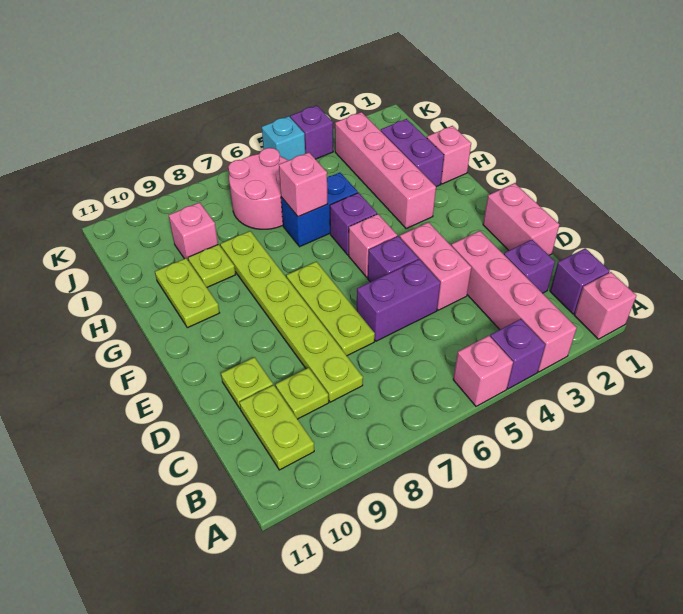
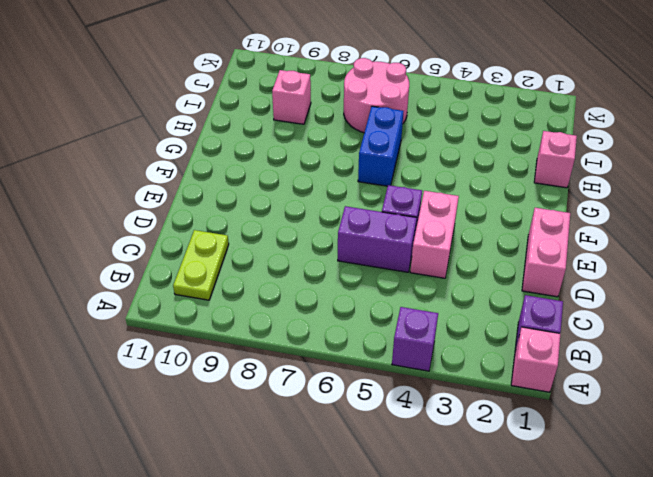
blue 1x2 brick [358,106,403,186] -> blue 1x2 brick turned to [281,173,358,247]
none -> pink 1x4 brick [451,231,577,372]
none -> pink 1x1 brick [453,336,513,406]
none -> purple 1x1 brick [504,240,555,293]

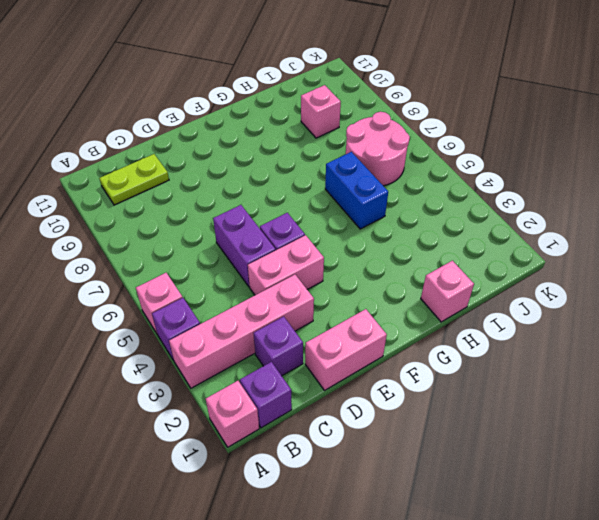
none -> lime 1x6 plate [220,231,363,402]
none -> lime 1x1 plate [276,368,329,419]
none -> lime 1x3 plate [286,261,375,356]

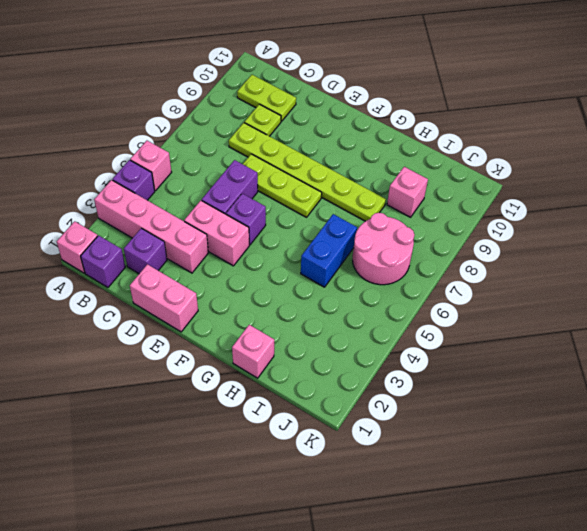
none -> lime 1x1 plate [221,357,273,408]
none -> pink 1x1 brick [349,214,397,277]
none -> pink 1x4 brick [335,112,436,229]

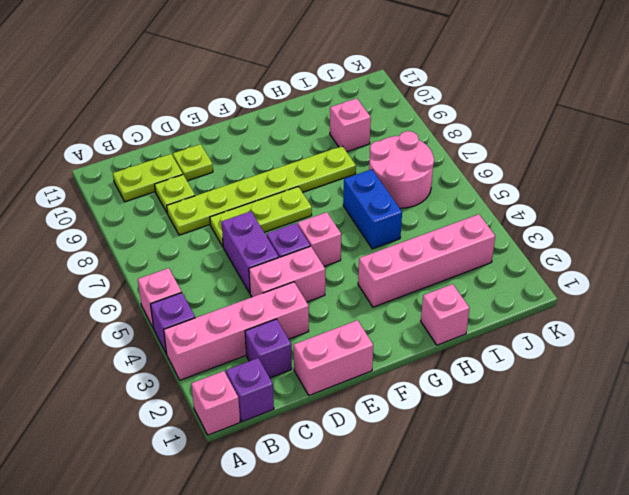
none -> purple 1x1 brick [330,193,377,255]
none -> lime 1x2 plate [155,258,219,328]
none -> purple 1x2 brick [381,119,444,187]

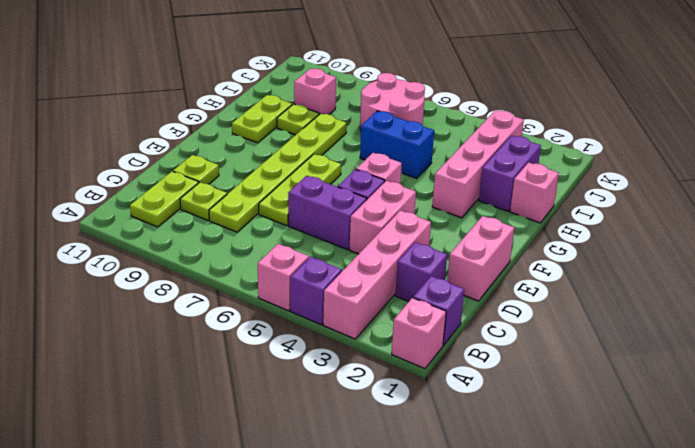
none -> purple 1x1 brick [330,193,377,255]
none -> purple 1x1 brick [290,106,333,159]
none -> cyan 1x1 brick [262,116,305,160]

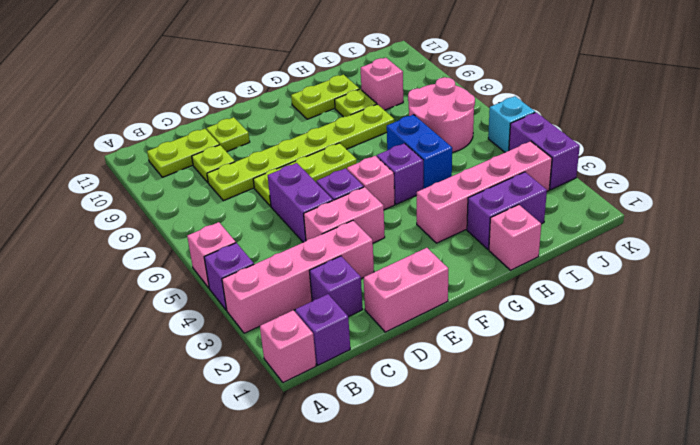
purple 1x2 brick [509,112,580,190] -> purple 1x1 brick [290,106,333,159]
none -> pink 1x1 brick [279,152,328,217]

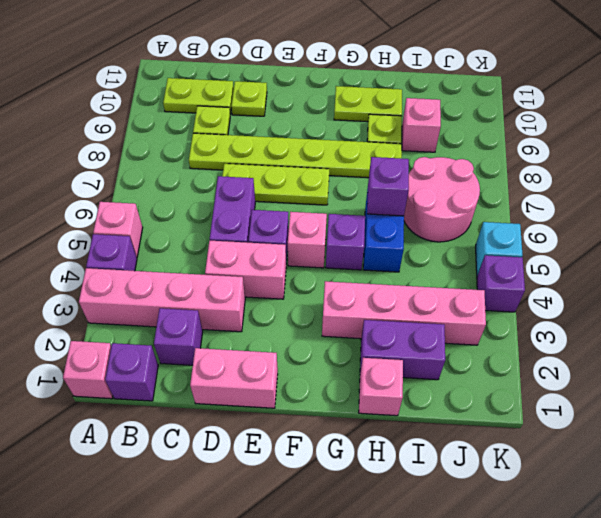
purple 1x1 brick [367,157,409,216] -> pink 1x1 brick [279,152,328,217]

